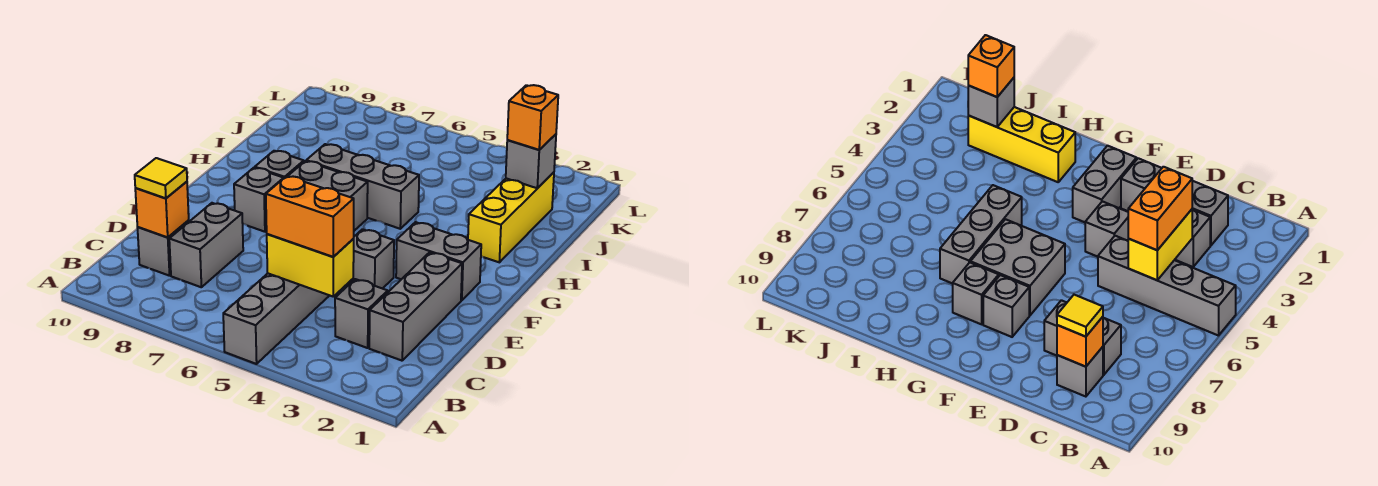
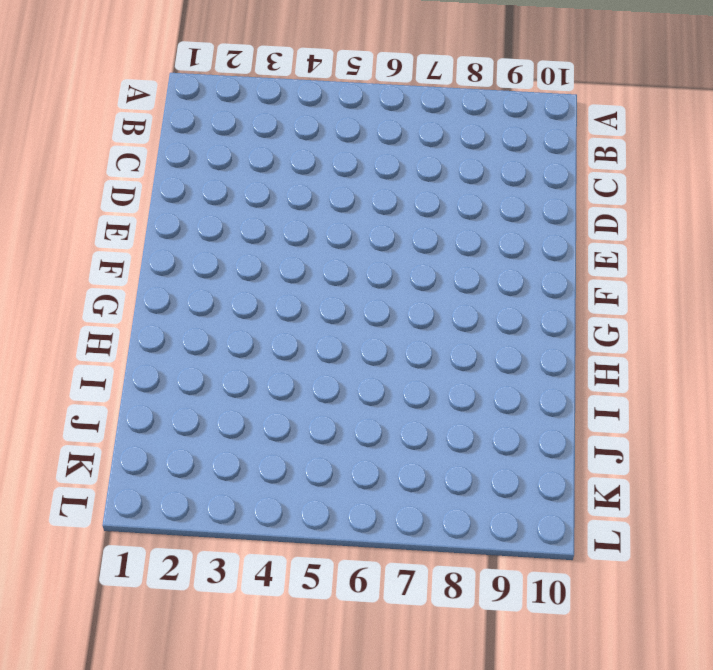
none -> grey 1x4 brick [223,274,330,364]
none -> grey 1x3 brick [369,252,462,361]
none -> grey 1x1 brick [335,279,388,348]

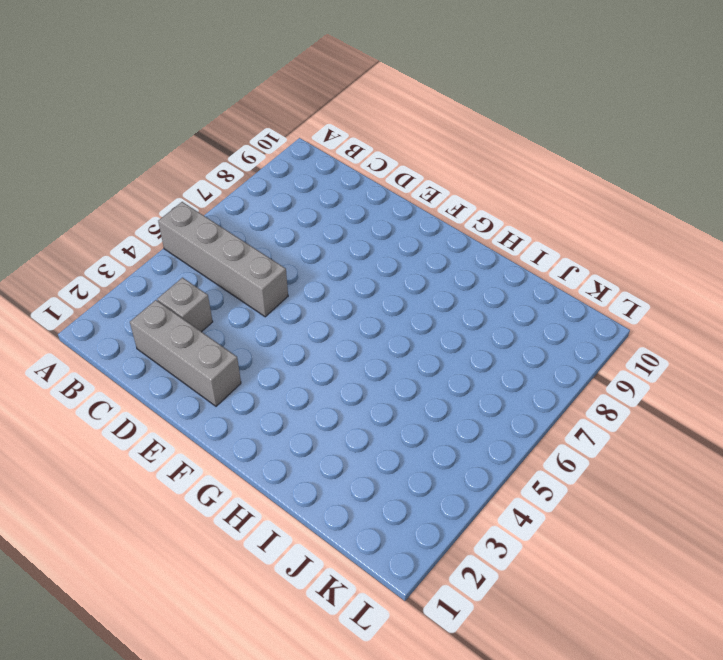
none -> grey 1x2 brick [169,203,243,287]
none -> grey 1x1 brick [137,221,189,276]
none -> grey 1x1 brick [345,229,394,289]

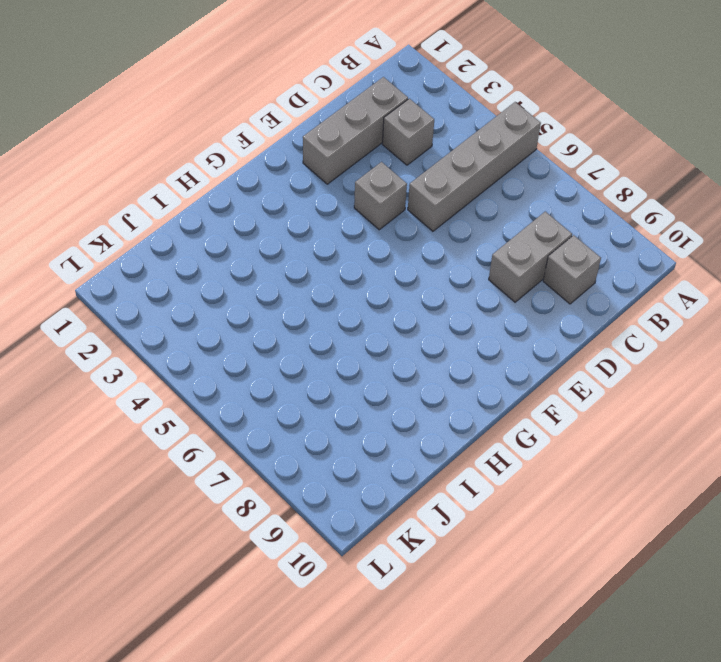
none -> grey 1x2 brick [396,222,481,300]
none -> grey 2x2 brick [266,161,368,232]
none -> grey 1x1 brick [234,168,284,232]

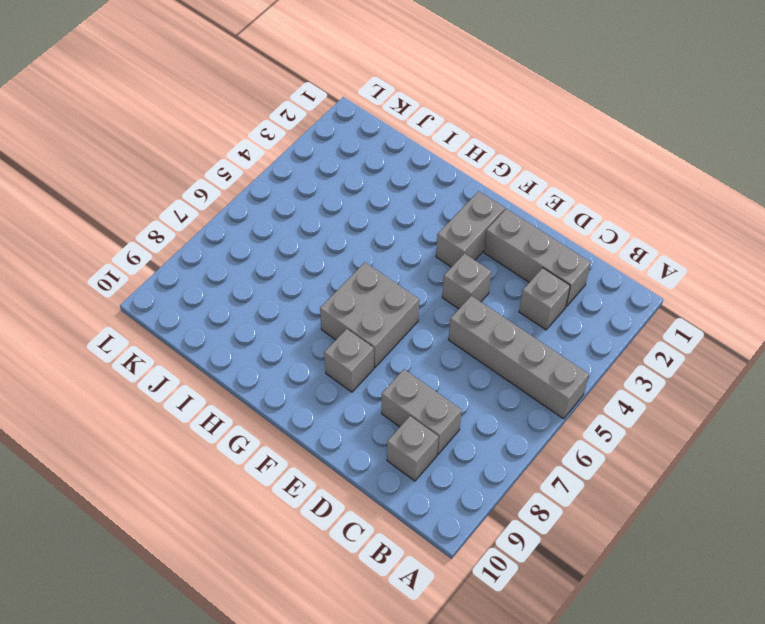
none -> grey 1x1 brick [255,151,304,178]
none -> yellow 1x3 brick [468,172,554,262]
none -> grey 1x3 brick [306,144,419,229]

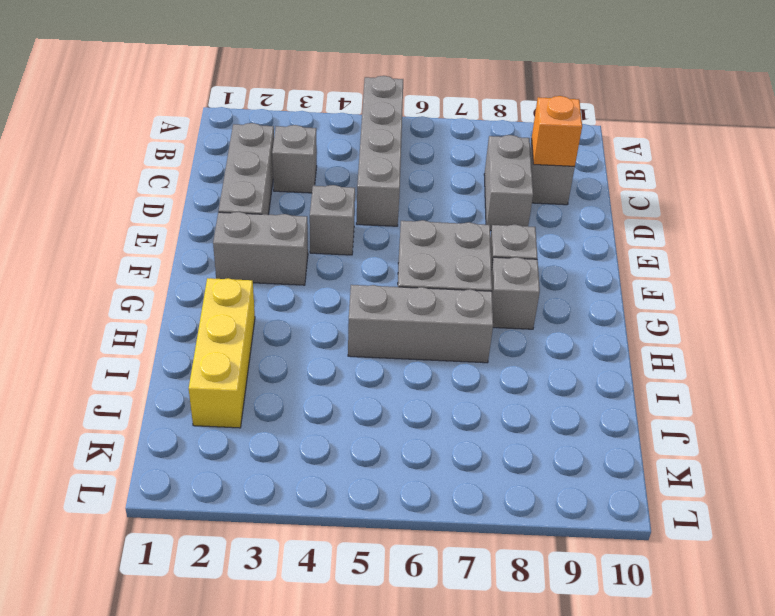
none -> yellow 1x2 brick [267,234,354,296]
none -> grey 1x1 brick [506,134,556,188]
none -> orange 1x2 brick [266,176,354,257]

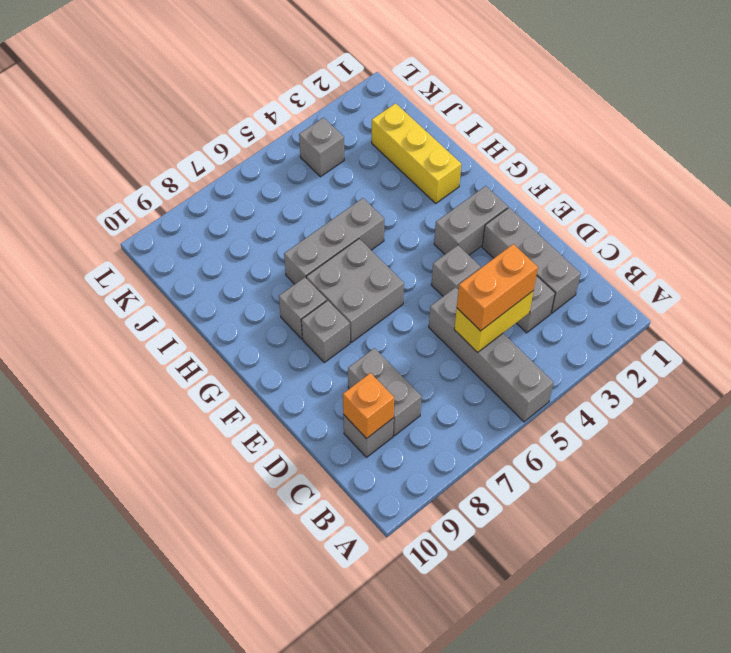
grey 1x1 brick [299,118,344,177] -> grey 1x1 brick moved to [506,134,556,188]
none -> yellow 1x1 tile [135,158,187,198]
none -> orange 1x1 brick [507,85,558,150]

